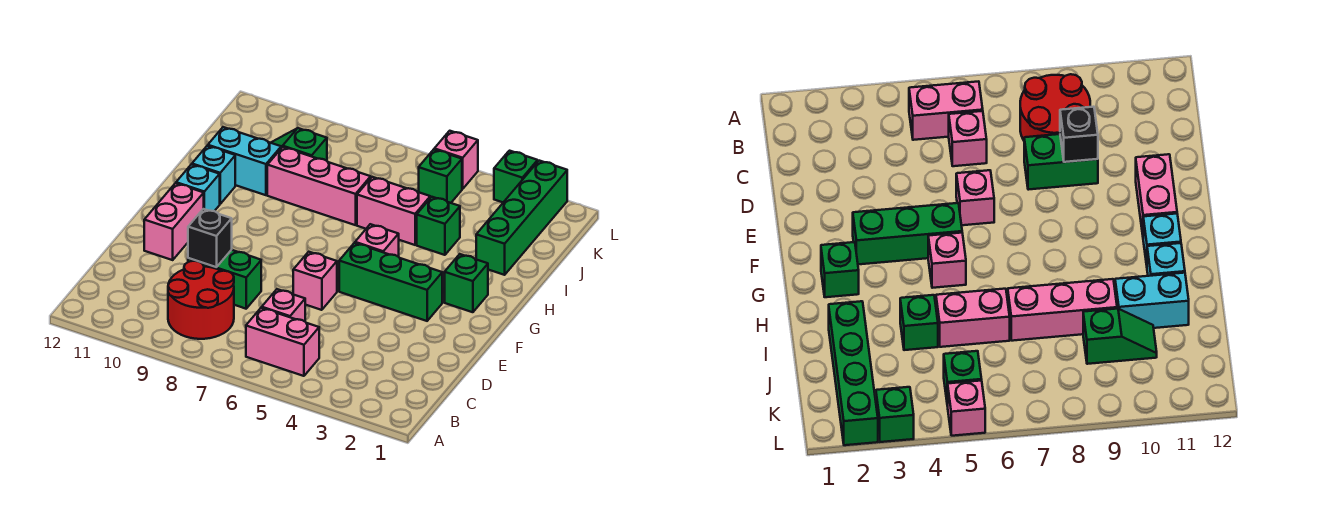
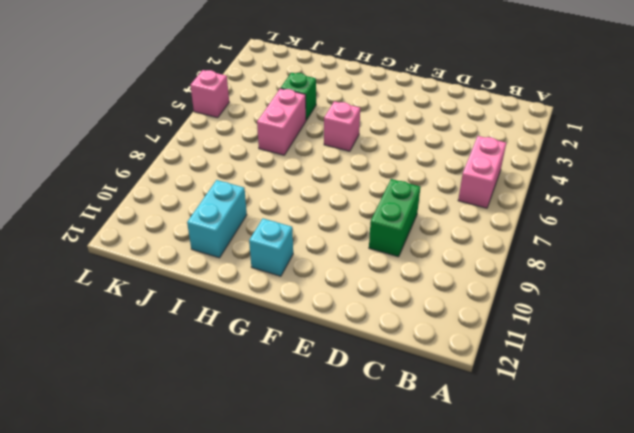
none -> red 2x2 round brick [168,261,234,339]
none -> pink 1x1 brick [262,289,305,321]
none -> pink 1x1 brick [293,252,337,310]

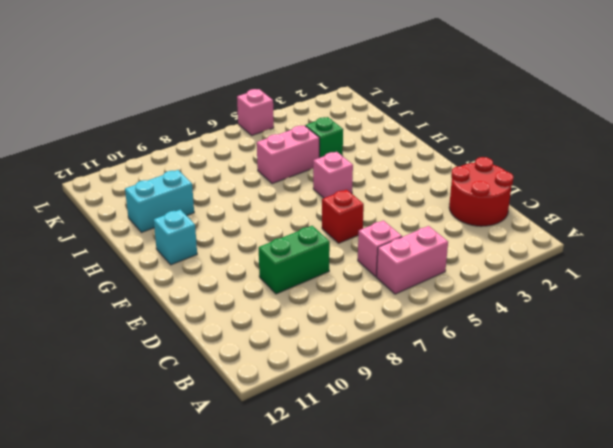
red 2x2 round brick [449,157,513,226] -> red 2x2 round brick moved to [168,261,234,339]
red 1x1 brick [322,190,364,243] -> pink 1x1 brick [293,252,337,310]
none -> pink 1x2 brick [144,183,204,260]
none -> green 1x3 brick [339,243,442,321]
none -> green 1x1 brick [445,254,488,312]

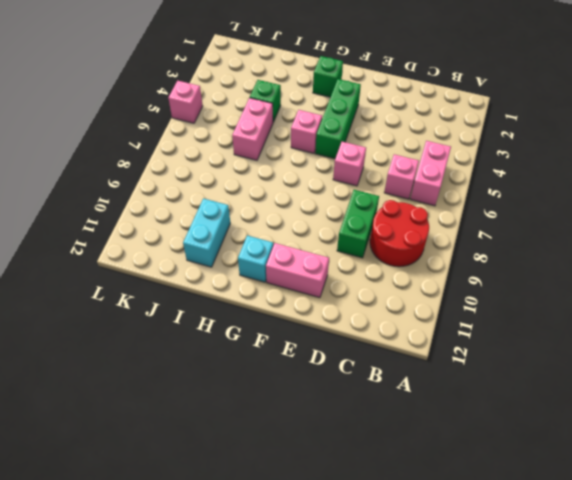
none -> cyan 1x1 brick [192,146,235,204]
none -> green 1x4 brick [476,161,567,275]
none -> pink 1x3 brick [267,147,371,225]

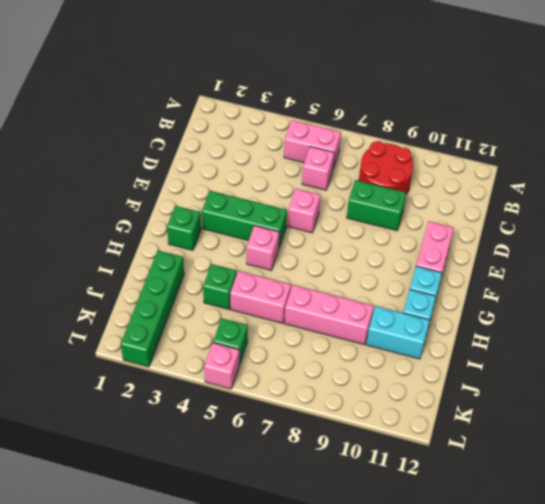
none -> green 1x2 slope [271,128,327,161]
none -> green 1x1 brick [494,151,538,202]
none -> black 1x1 brick [188,209,232,267]

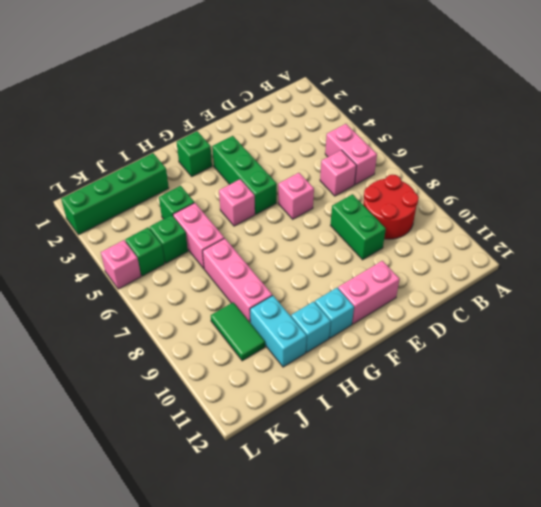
green 1x1 brick [149,215,188,263] -> green 1x1 brick moved to [494,151,538,202]
green 1x2 tile [211,302,265,361] -> green 1x2 slope [271,128,327,161]
none -> black 1x1 brick [188,209,232,267]

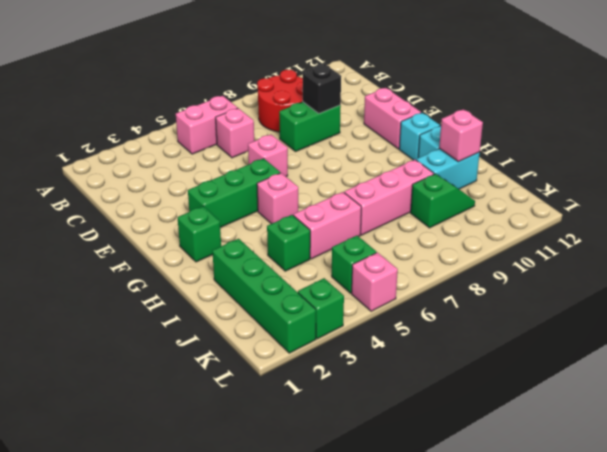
pink 1x1 brick [439,109,483,162] -> none

